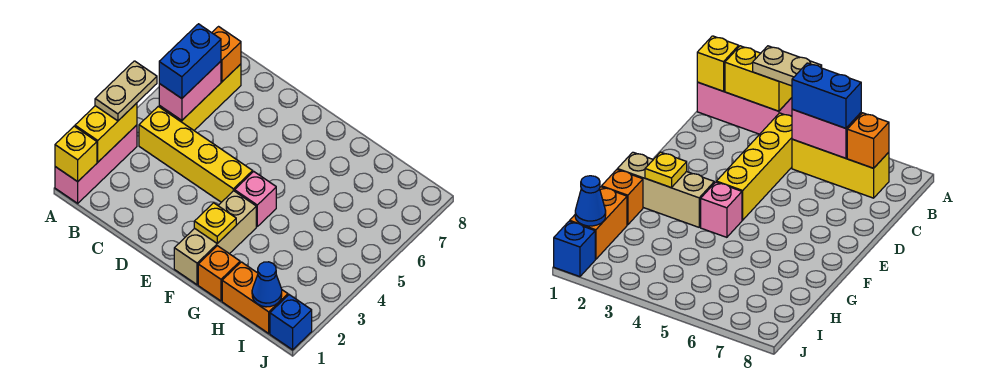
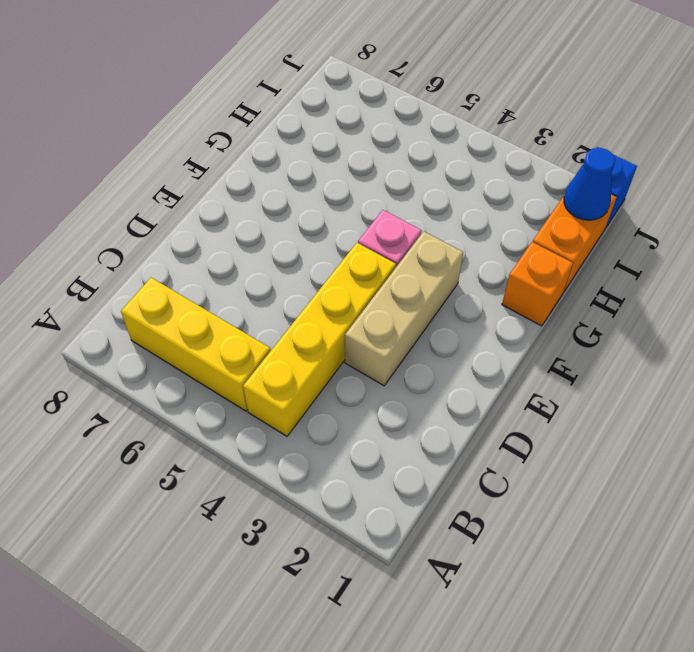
tan 1x3 brick [345,231,463,386] -> tan 1x3 brick turned to [174,191,256,285]
none -> pink 1x3 brick [55,125,137,203]
none -> yellow 1x1 brick [55,126,97,182]
none -> yellow 1x2 brick [75,103,137,162]

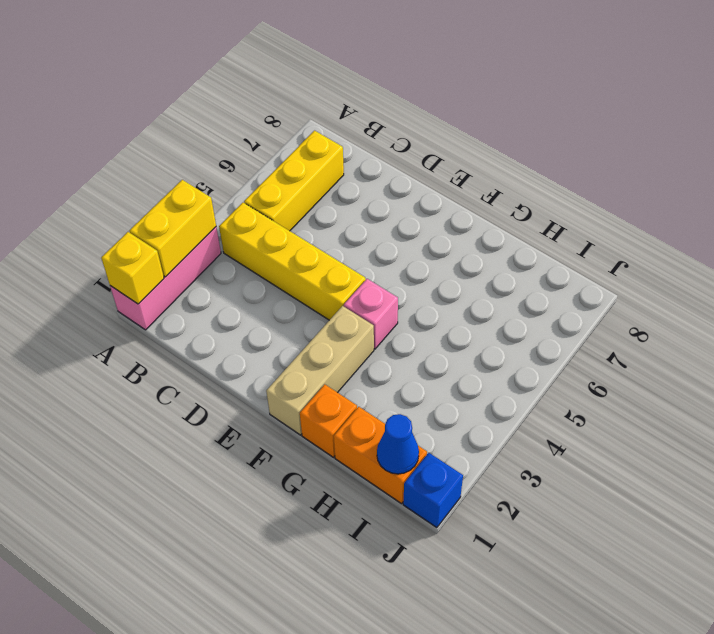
none -> pink 1x2 brick [159,61,221,120]
none -> orange 1x1 brick [212,27,241,82]
none -> yellow 1x1 plate [194,203,236,243]

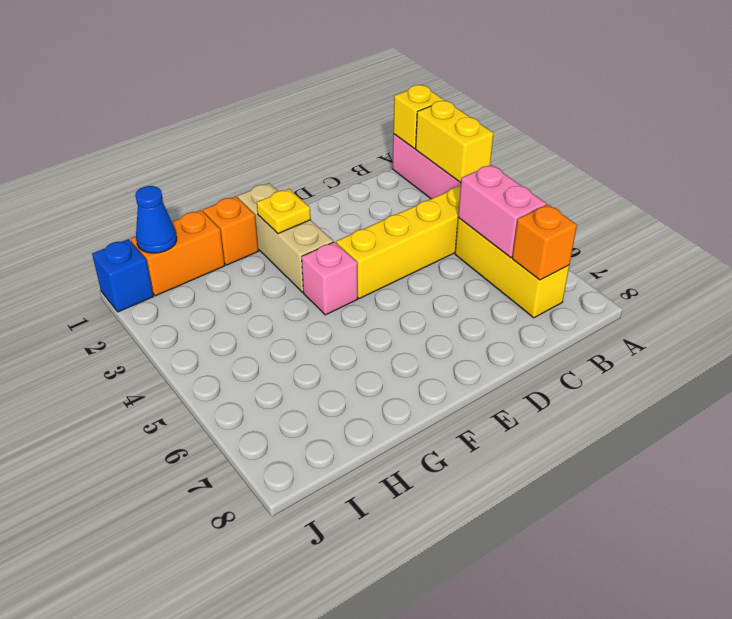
none -> tan 1x2 plate [95,61,157,121]
none -> blue 1x2 brick [159,24,221,98]

